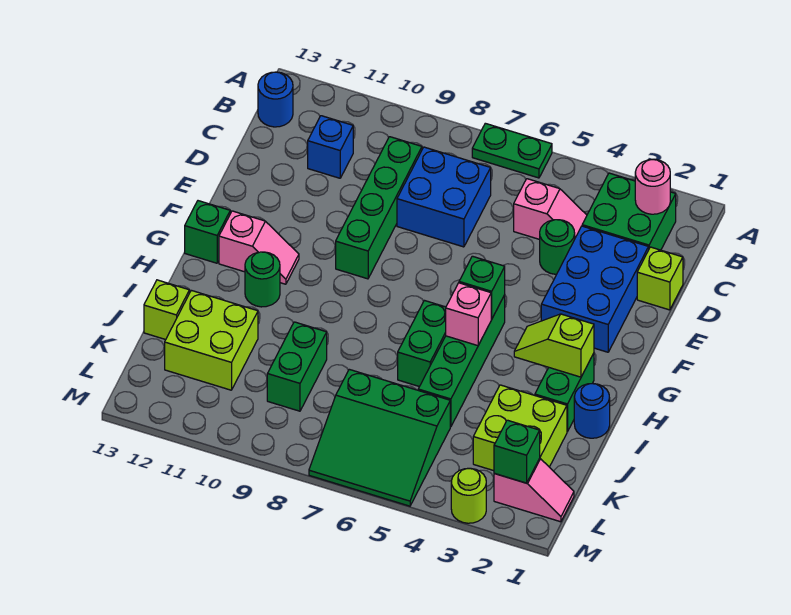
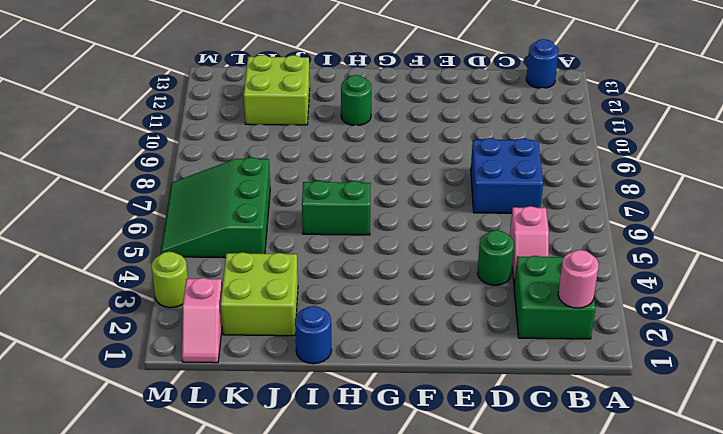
none -> green 1x2 plate [472,123,552,178]
none -> green 1x4 brick [336,137,422,279]
none -> blue 1x1 brick [308,116,353,178]

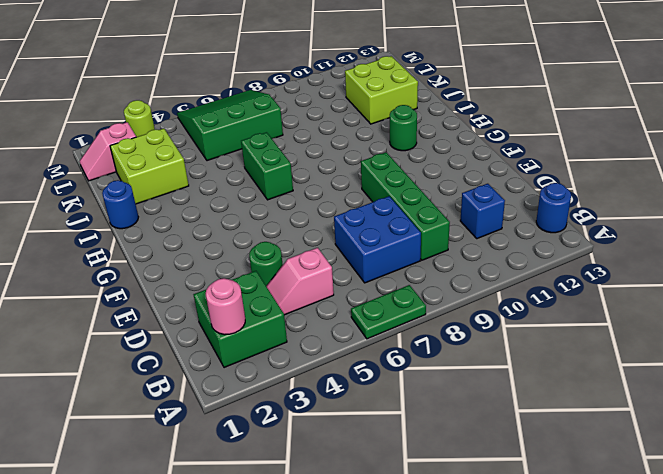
none -> lime 1x1 brick [637,247,683,310]
none -> blue 2x3 brick [541,226,649,352]
none -> green 1x4 brick [418,295,505,427]

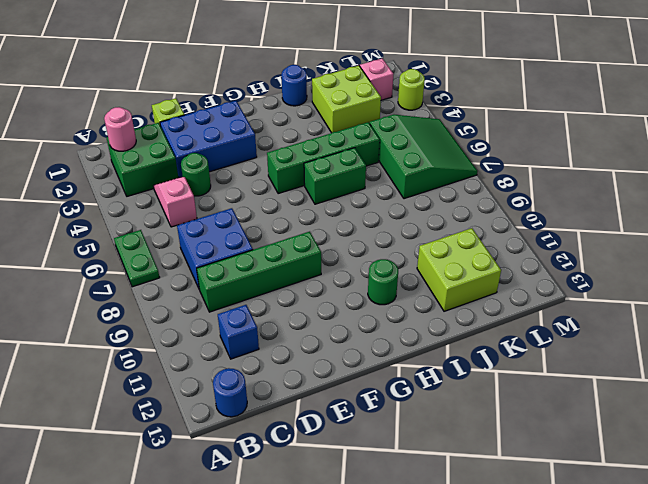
none -> pink 1x2 slope [219,211,299,284]
none -> green 1x1 brick [185,201,230,263]
none -> green 1x2 brick [535,353,594,432]

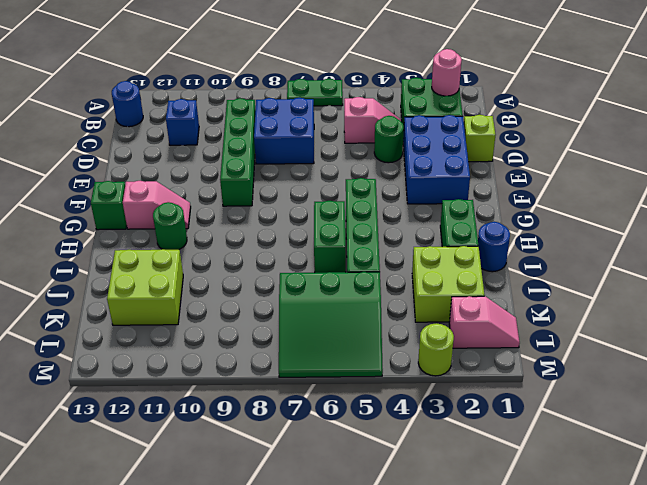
none -> green 1x2 brick [267,322,327,411]
none -> lime 1x1 brick [144,280,189,340]
none -> green 1x1 brick [459,256,505,319]

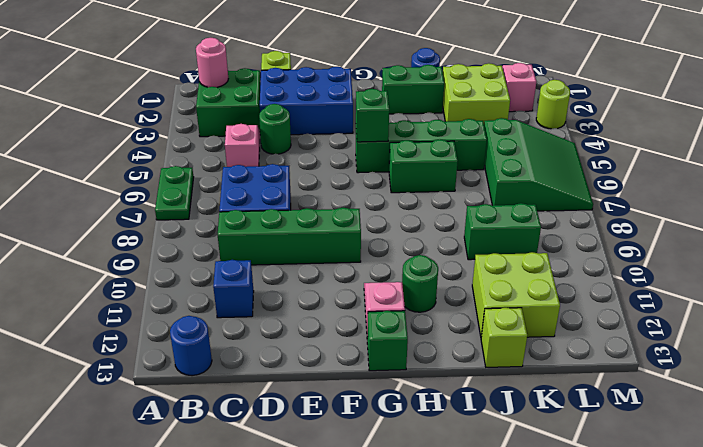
none -> lime 1x2 slope [514,314,594,377]
none -> pink 1x1 brick [446,283,491,346]
none -> green 1x1 brick [494,420,540,483]

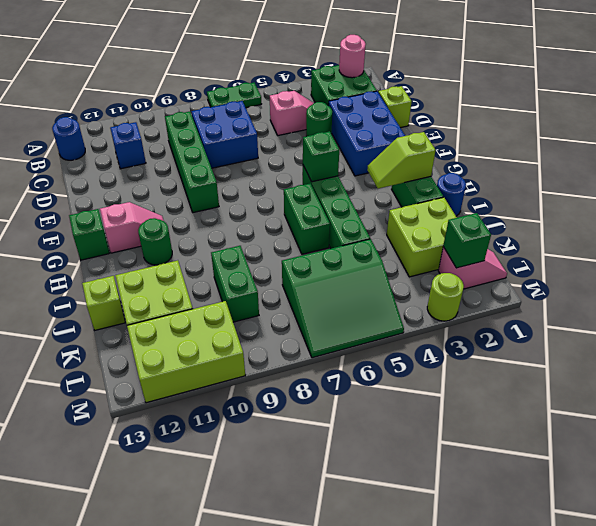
lime 2x3 brick [127,301,245,403] -> none
none -> pink 1x1 brick [446,283,491,346]

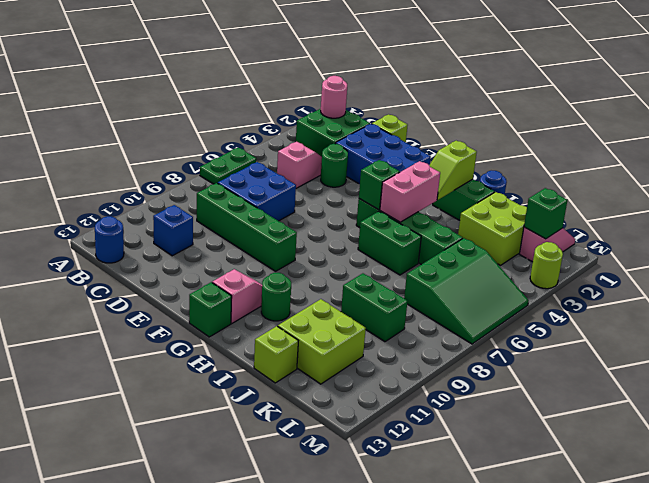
pink 1x2 brick [380,161,440,222] -> pink 1x1 brick [446,283,491,346]

